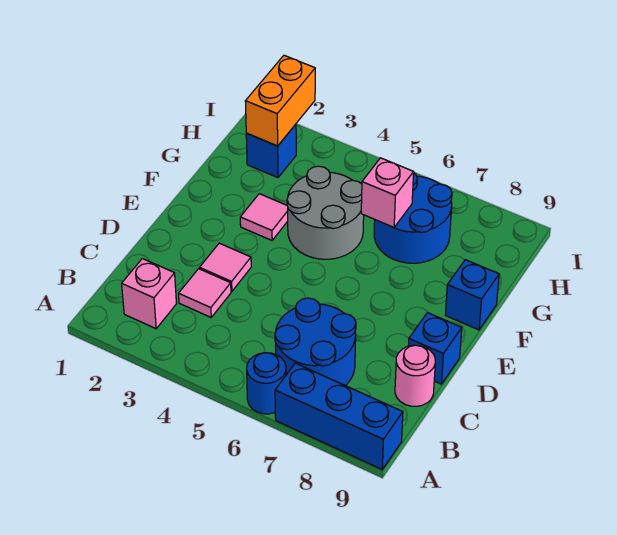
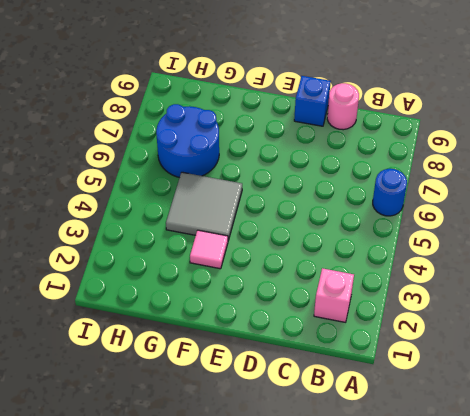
grey 2x2 tile [166,172,242,240] -> grey 2x2 round brick [287,166,364,259]
none -> blue 1x3 brick [275,363,403,469]
none -> blue 2x2 round brick [275,298,356,386]
none -> pink 1x1 tile [179,269,231,317]

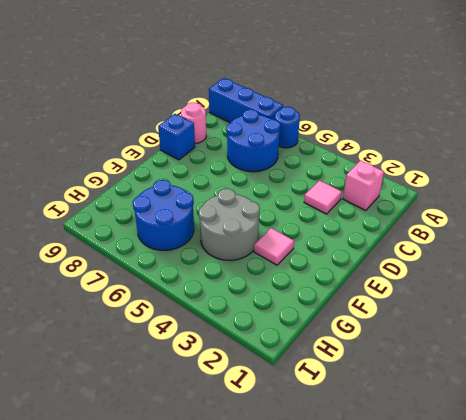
none -> pink 1x1 tile [200,243,251,291]
none -> blue 1x1 brick [445,260,499,330]
none -> blue 1x1 brick [246,124,296,178]

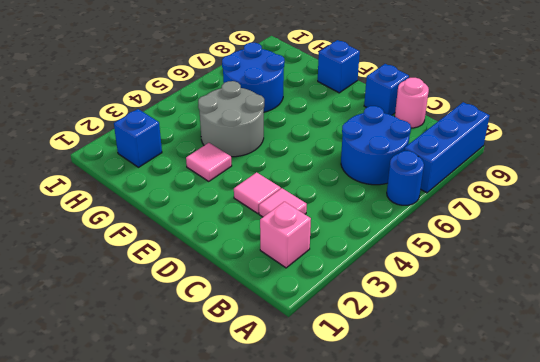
none -> pink 1x1 brick [361,158,414,227]
none -> orange 1x2 brick [245,55,315,146]

